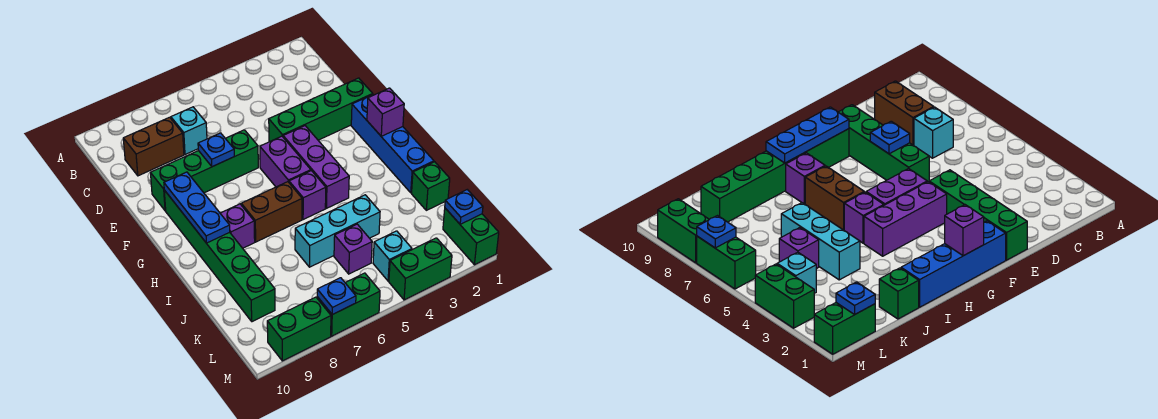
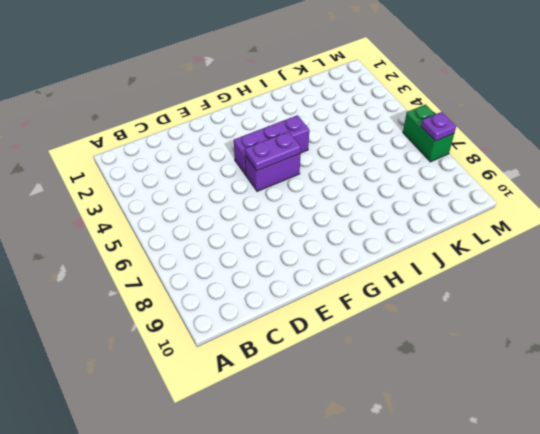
purple 1x2 plate [245,132,301,171] -> none
purple 1x1 plate [421,112,456,141] -> blue 1x1 plate [317,278,356,315]
none -> cyan 1x1 brick [171,107,207,155]
none -> brown 1x2 brick [123,117,184,176]
none -> green 1x4 brick [269,78,373,141]

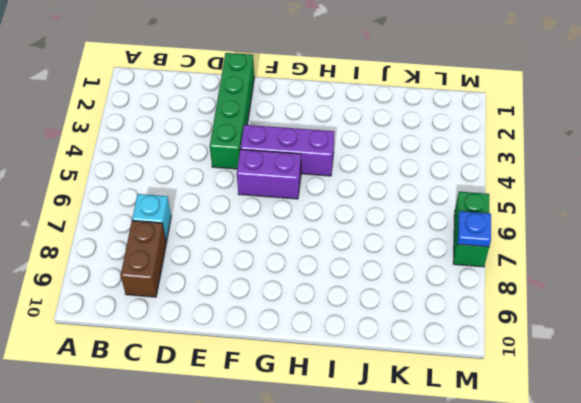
none -> green 1x4 brick [150,130,258,211]
none -> blue 1x4 brick [351,94,434,193]
none -> green 1x6 brick [164,190,275,322]

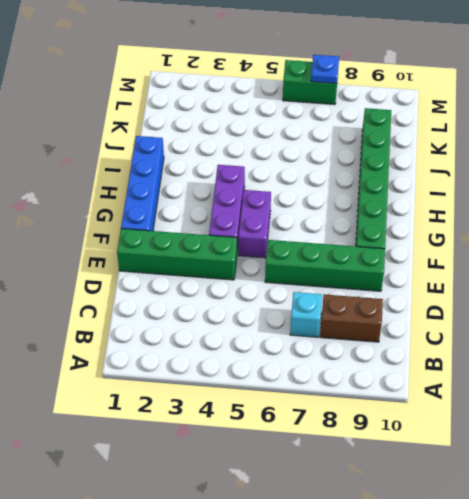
none -> purple 1x1 brick [289,171,326,220]
none -> brown 1x2 brick [241,182,302,242]
none -> purple 1x1 brick [220,204,255,248]

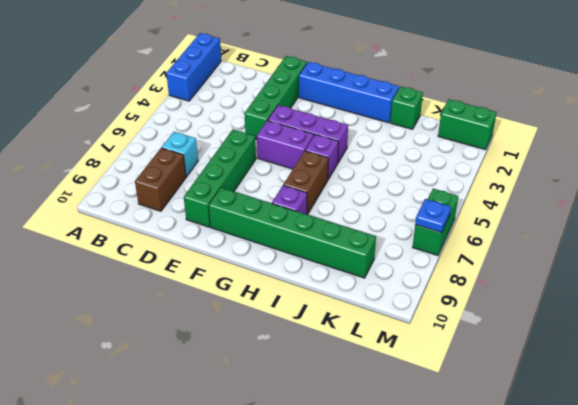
blue 1x3 brick [166,33,221,101] -> none
none -> cyan 1x3 brick [295,195,380,267]
none -> purple 1x1 brick [334,224,372,274]
none -> cyan 1x1 brick [373,231,412,281]

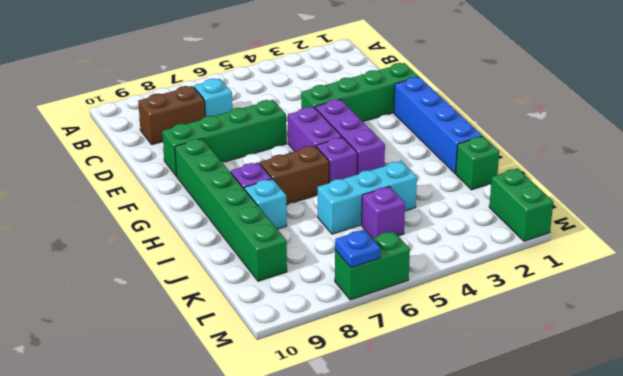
cyan 1x1 brick [244,179,287,229] -> cyan 1x1 brick moved to [373,231,412,281]
none -> green 1x2 brick [389,238,452,300]
none -> green 1x2 brick [267,297,331,361]
none -> blue 1x1 plate [198,133,234,167]

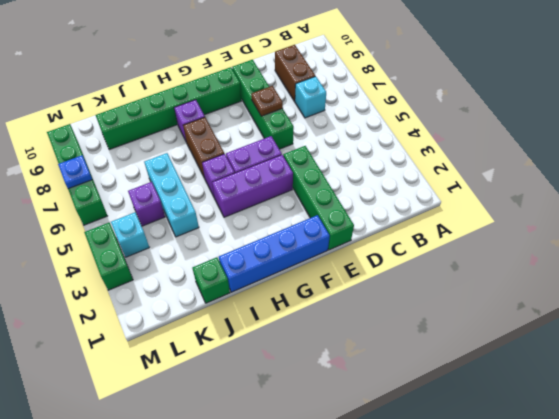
brown 1x1 plate [251,86,283,116] -> blue 1x1 plate [198,133,234,167]
none -> green 1x2 brick [443,208,499,265]
none -> blue 1x3 plate [164,172,230,243]
none -> purple 1x1 brick [367,88,404,136]

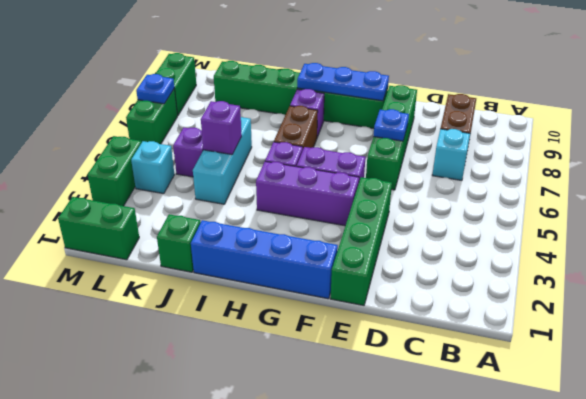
purple 1x1 brick [201,101,242,155] -> purple 1x1 brick moved to [367,88,404,136]
none -> blue 1x1 plate [445,190,483,224]

